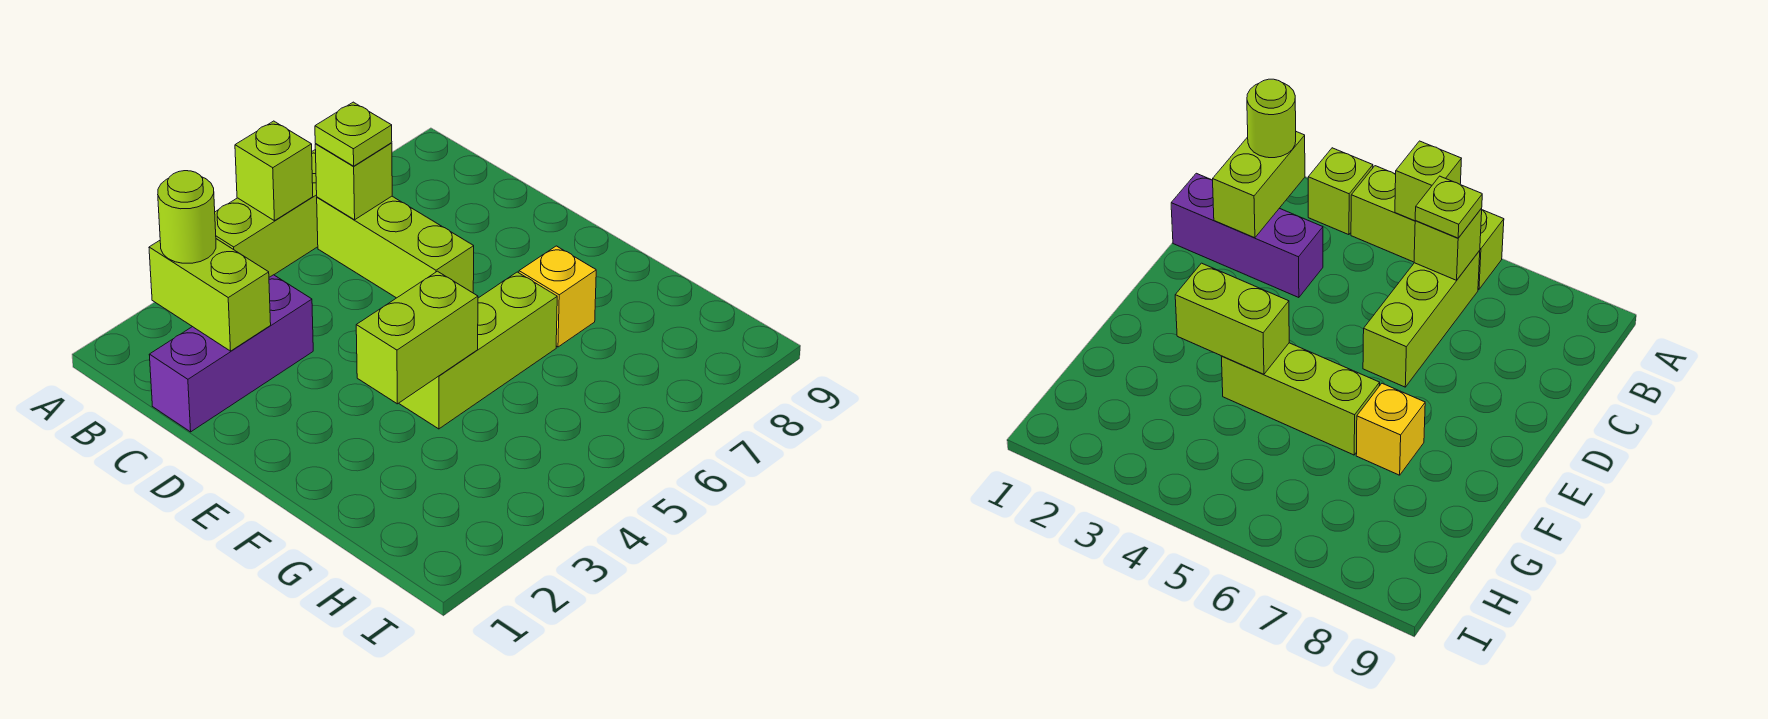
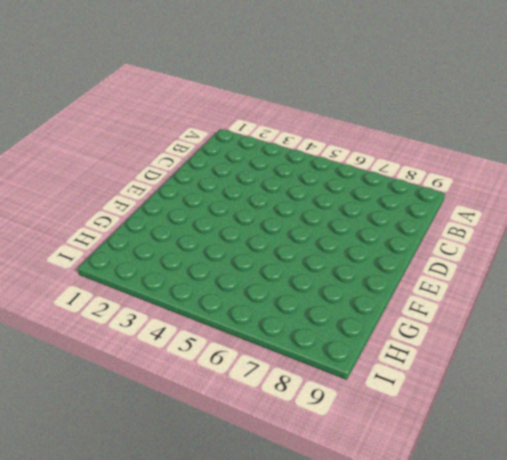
none -> lime 1x1 brick [1308,148,1373,235]
none -> lime 1x3 brick [215,150,318,277]
none -> lime 1x3 brick [317,196,474,298]

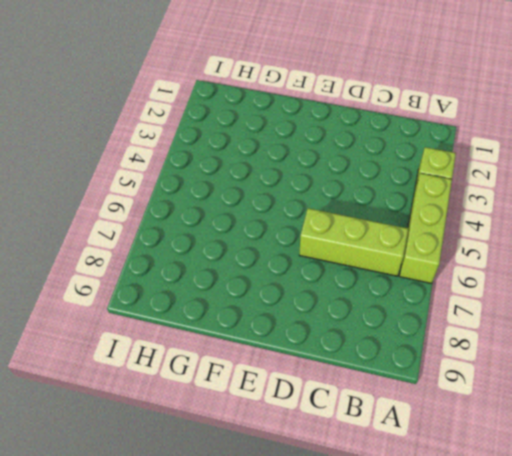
none -> purple 1x3 brick [149,275,313,432]
none -> lime 1x3 brick [399,272,557,429]
none -> yellow 1x1 brick [519,246,596,347]

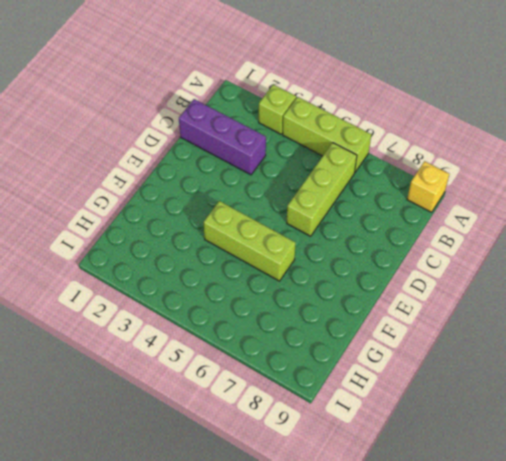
yellow 1x1 brick [407,161,449,212] -> yellow 1x1 brick moved to [519,246,596,347]
none -> lime 1x1 brick [235,121,313,221]
none -> lime 1x2 brick [149,239,271,351]
none -> lime 1x1 brick [315,143,392,220]

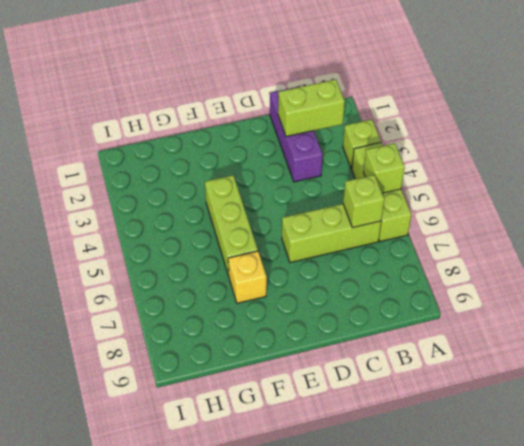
none -> lime 1x2 brick [356,271,478,404]
none -> lime 1x1 round brick [158,171,216,263]
none -> lime 1x1 plate [315,102,392,166]

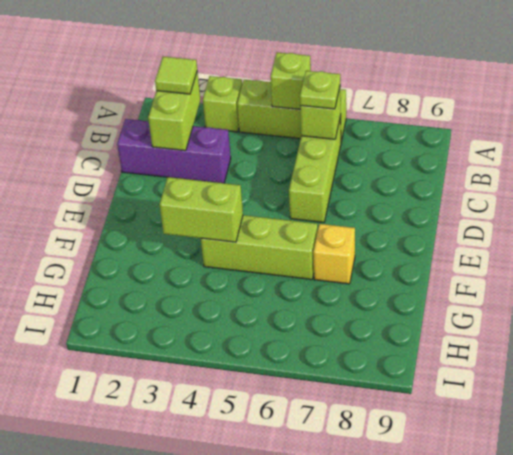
lime 1x1 tile [155,57,197,94] -> lime 1x1 round brick [158,171,216,263]

